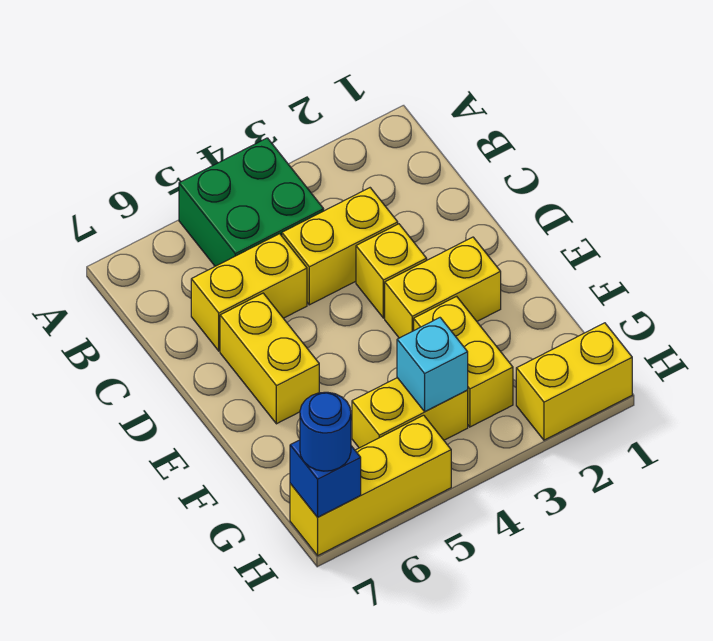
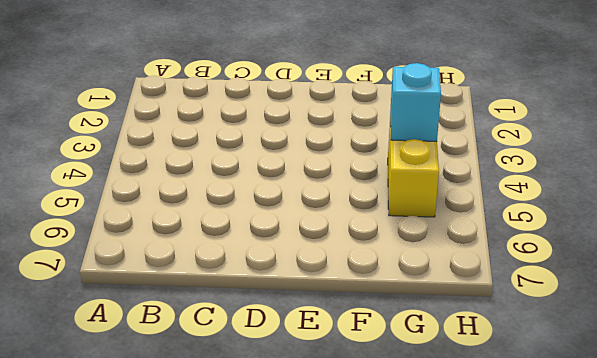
none -> green 2x2 brick [179,138,324,266]
none -> yellow 1x2 brick [282,188,398,305]
none -> yellow 1x2 brick [191,234,307,351]

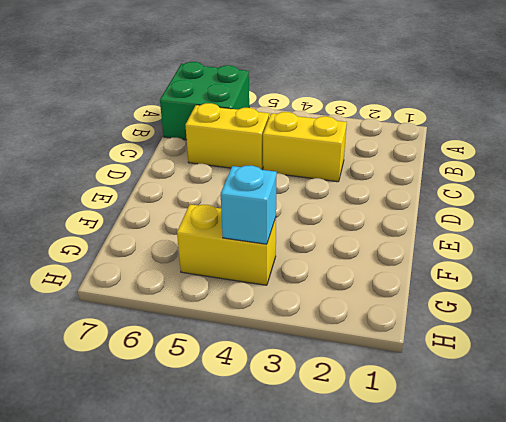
green 2x2 brick [160,62,249,140] -> green 2x2 brick moved to [179,138,324,266]
none -> yellow 1x1 brick [356,224,427,318]
none -> yellow 1x2 brick [220,293,319,424]
none -> yellow 1x2 brick [385,237,501,338]

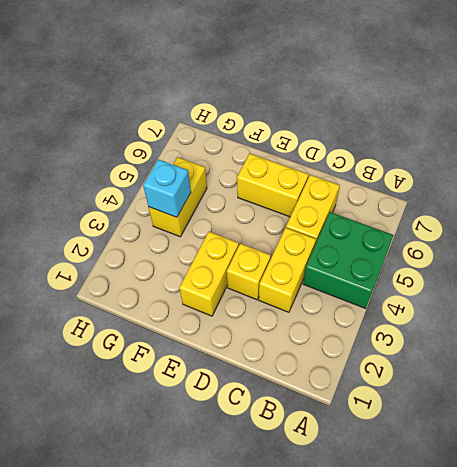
none -> yellow 1x2 brick [414,296,513,427]
none -> yellow 1x2 brick [516,323,632,440]
none -> yellow 1x3 brick [290,415,451,556]

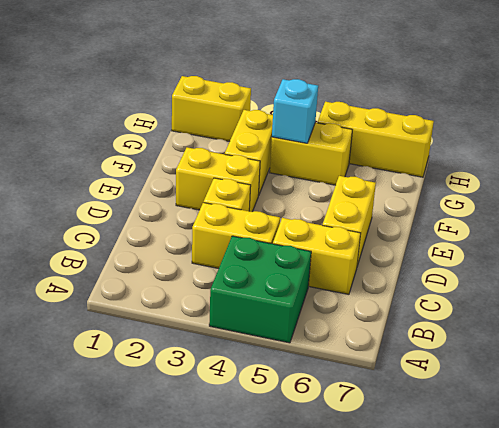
none -> blue 1x1 brick [290,440,361,517]
none -> blue 1x1 round brick [300,392,351,471]

